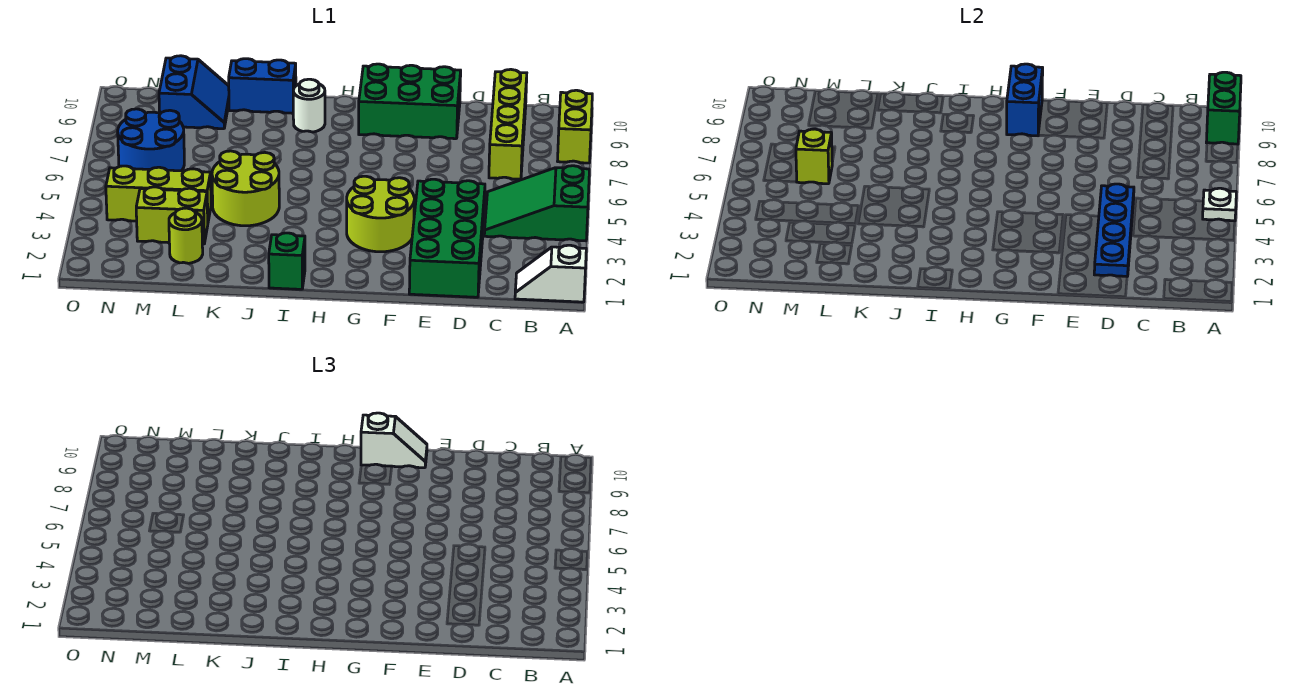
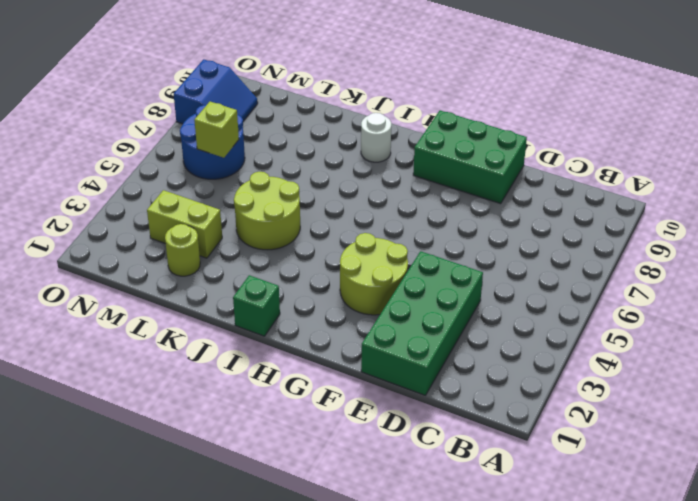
blue 2x2 slope [174,59,258,124] -> blue 2x2 slope moved to [159,56,229,129]
none -> white 1x2 slope [515,245,586,302]
none -> green 2x3 slope [484,166,589,241]
none -> lime 1x2 brick [558,90,592,163]

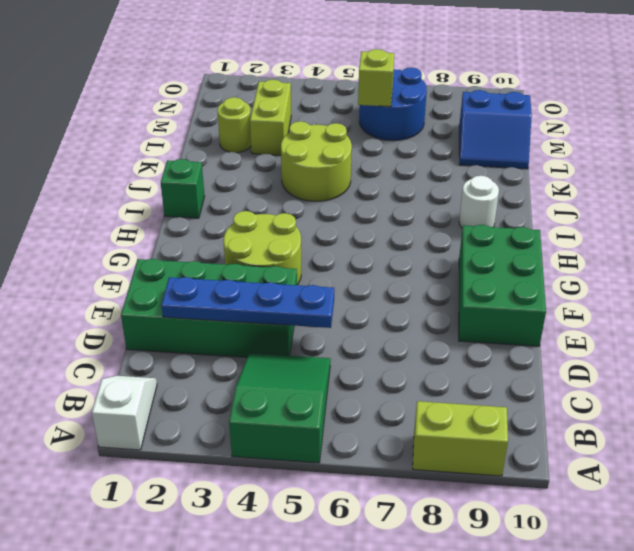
none -> lime 1x4 brick [489,69,527,179]
none -> blue 1x2 brick [229,59,296,113]
none -> lime 1x3 brick [106,166,211,221]

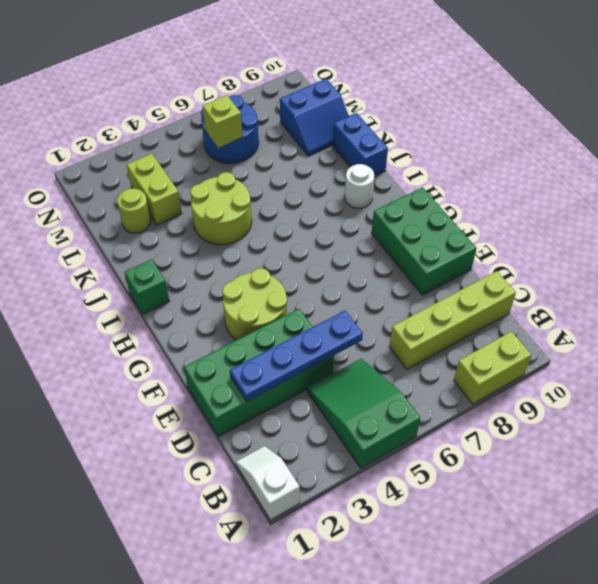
none -> lime 1x3 brick [106,166,211,221]
none -> white 1x1 plate [1203,188,1236,221]
none -> green 1x2 brick [1206,72,1241,144]

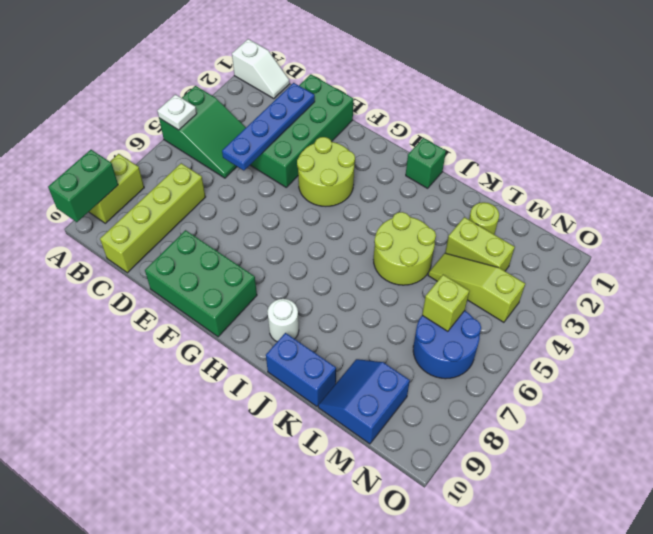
lime 1x3 slope [428,253,525,322] -> lime 1x3 brick [106,166,211,221]
none -> blue 1x2 brick [1007,64,1043,136]
none -> white 1x2 slope [361,413,427,468]

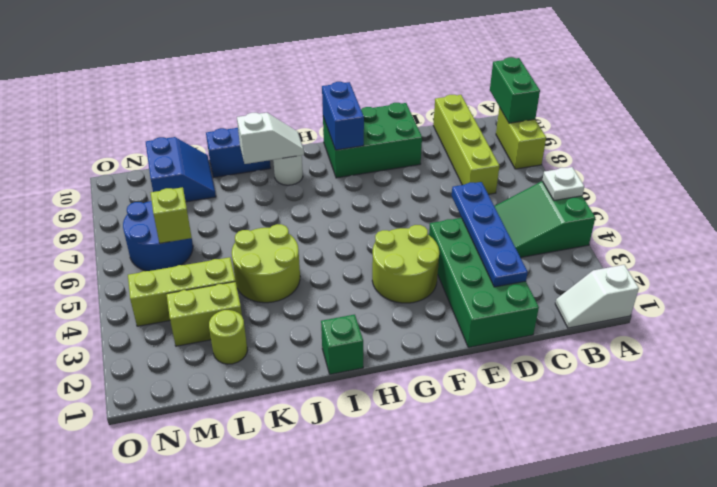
white 1x2 slope [237,113,304,164] -> white 1x2 slope moved to [361,413,427,468]

